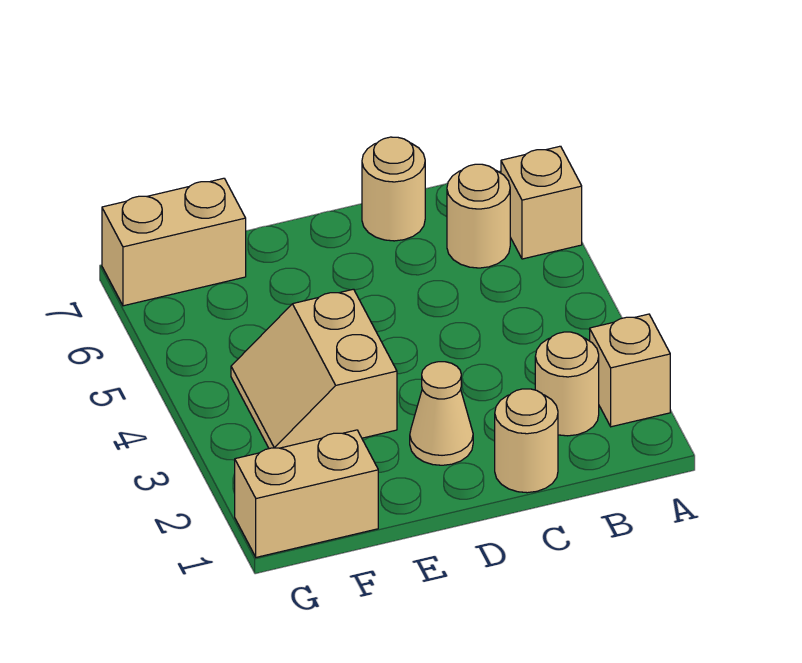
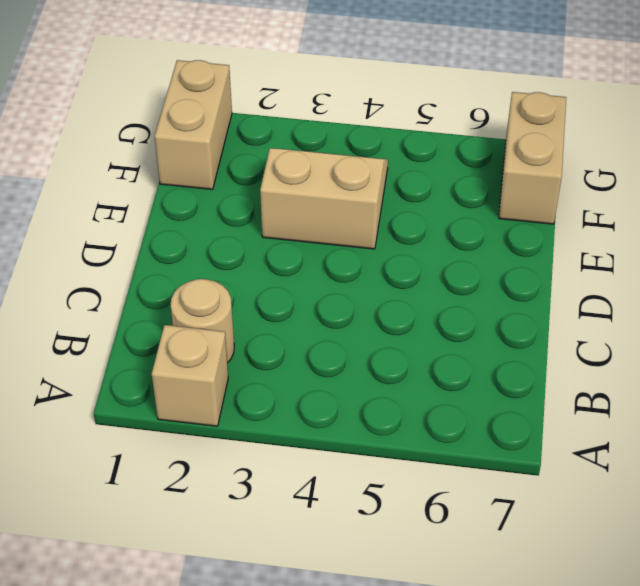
none -> tan 1x1 brick [501,146,582,259]
none -> tan 1x1 round brick [447,164,510,268]

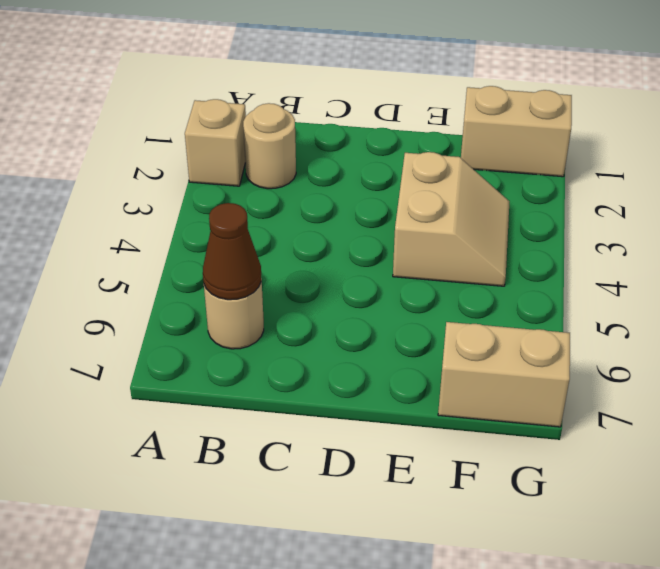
brown 1x1 cone [203,203,261,300] -> none
none -> tan 1x1 brick [501,146,582,259]
none -> tan 1x1 round brick [495,389,558,493]

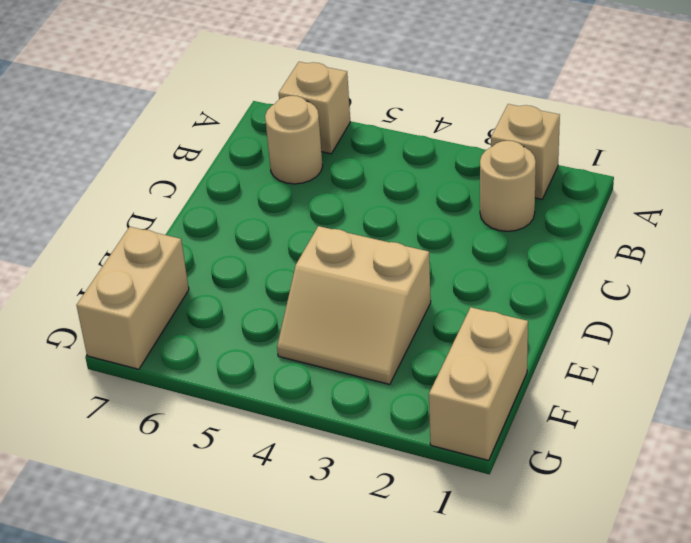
none -> tan 1x1 round brick [495,389,558,493]
none -> tan 1x1 round brick [362,137,425,241]

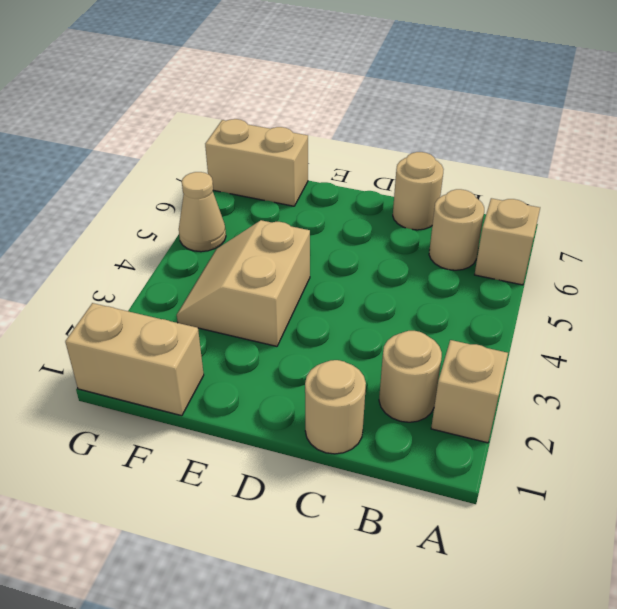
tan 1x1 cone [179,172,226,252] -> tan 1x1 cone moved to [410,362,473,465]

